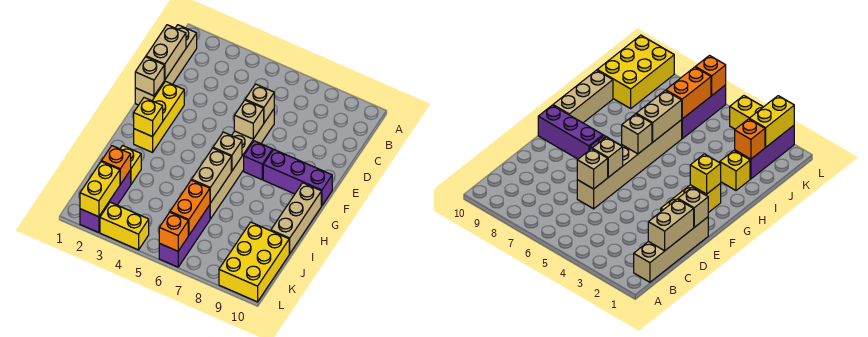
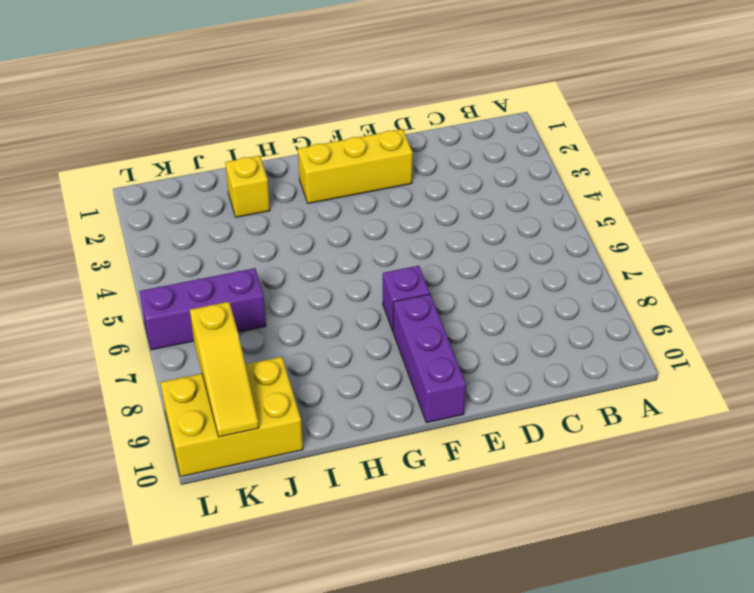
yellow 1x3 slope [190,302,259,437] -> none
none -> tan 1x4 brick [135,25,197,105]
none -> tan 1x6 brick [210,109,274,219]
none -> tan 1x3 brick [271,183,321,254]

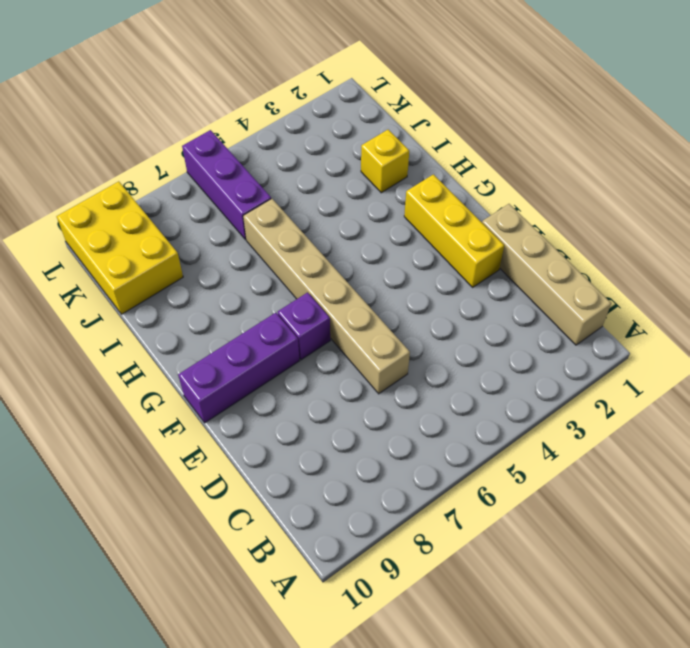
none -> tan 1x3 brick [271,183,321,254]
none -> purple 1x3 brick [80,170,131,233]
none -> yellow 1x2 brick [100,202,149,250]

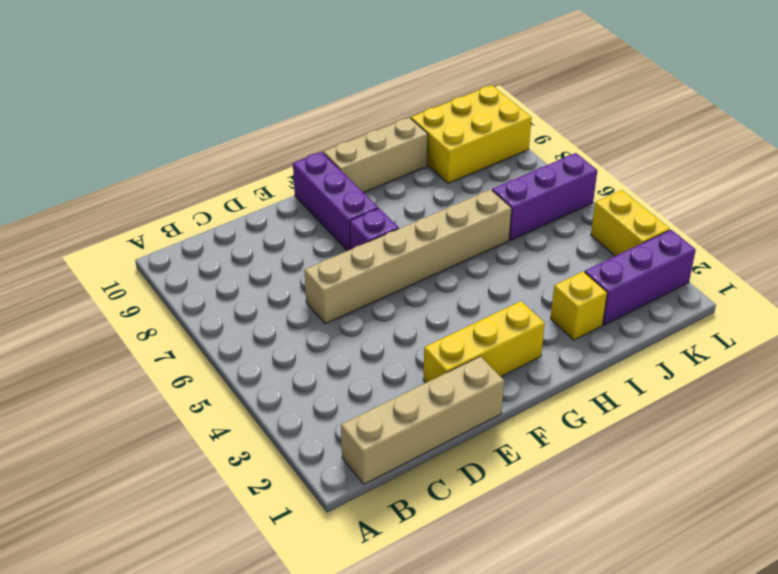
none -> tan 1x2 brick [146,25,186,80]
none -> tan 1x1 brick [245,84,274,123]
none -> tan 1x1 brick [135,57,164,96]

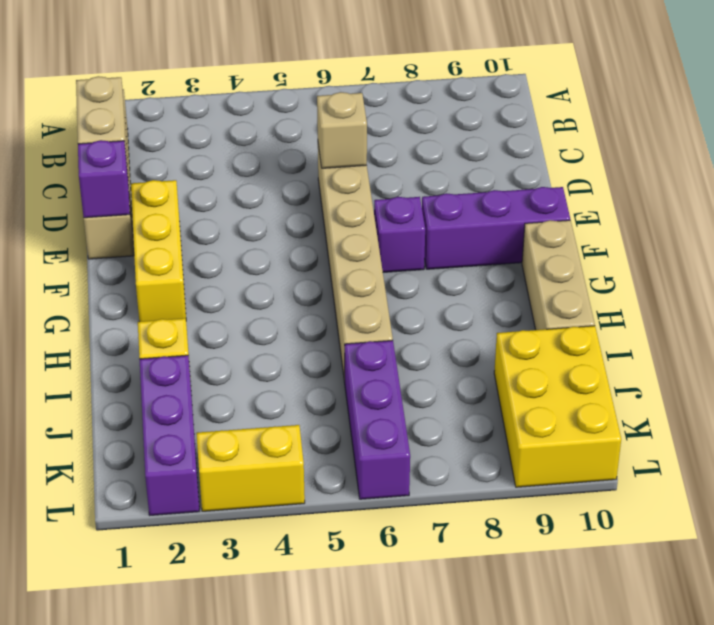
purple 1x1 brick [78,140,130,218] -> tan 1x1 brick [135,57,164,96]
none -> tan 1x1 brick [234,100,264,139]
none -> yellow 1x1 brick [134,98,163,137]
none -> tan 1x1 brick [213,132,242,171]

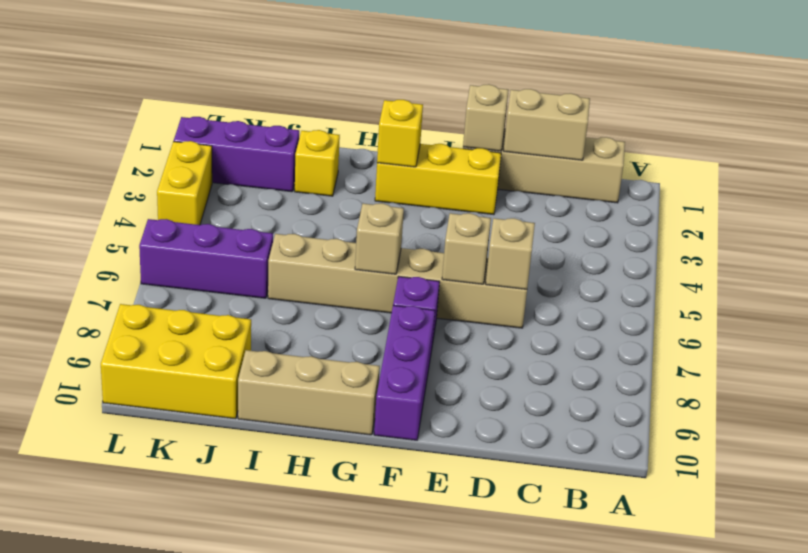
none -> tan 1x2 brick [192,148,231,203]
none -> orange 1x1 brick [101,146,131,184]
none -> orange 1x2 brick [170,180,210,235]

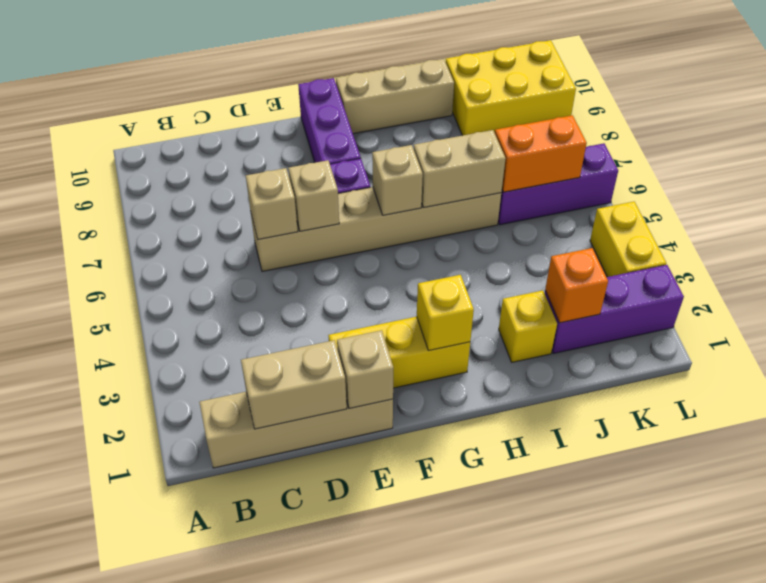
none -> yellow 1x2 brick [80,162,120,217]
none -> orange 1x1 brick [159,212,188,251]

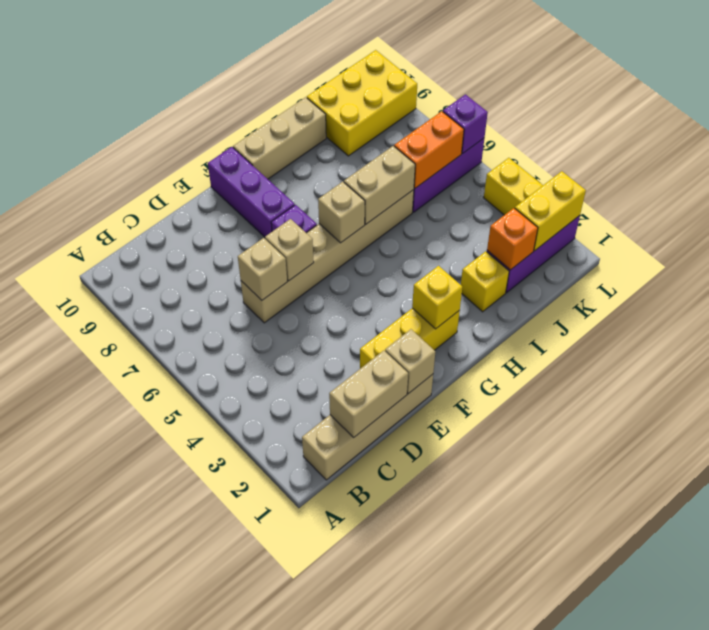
purple 1x1 brick [443,94,488,153] -> orange 1x1 brick [159,212,188,251]

